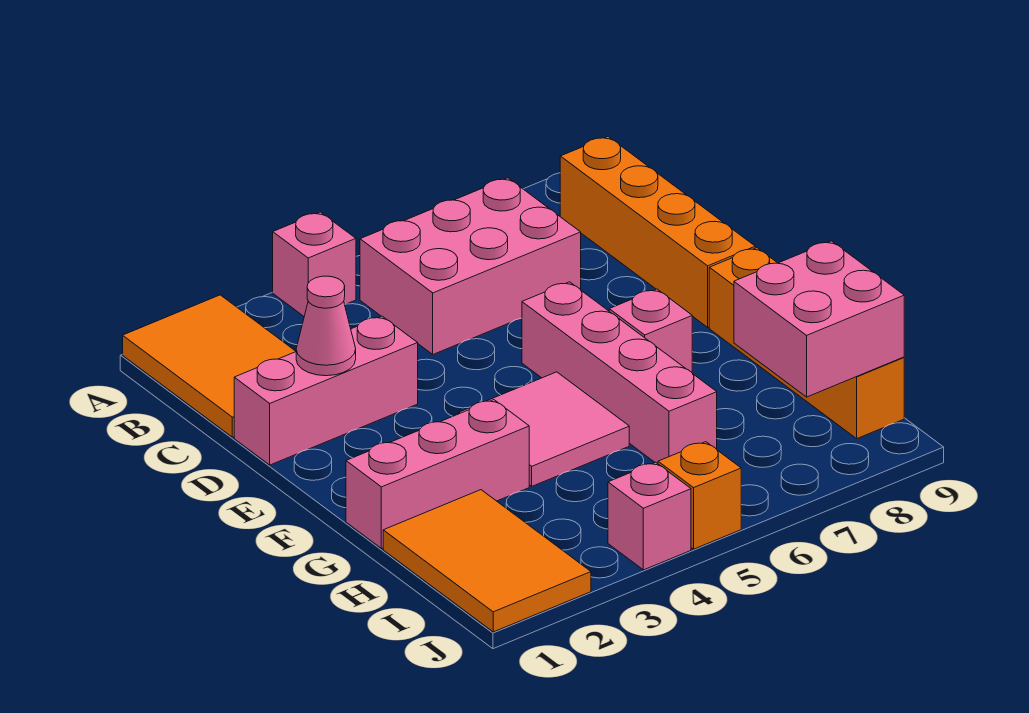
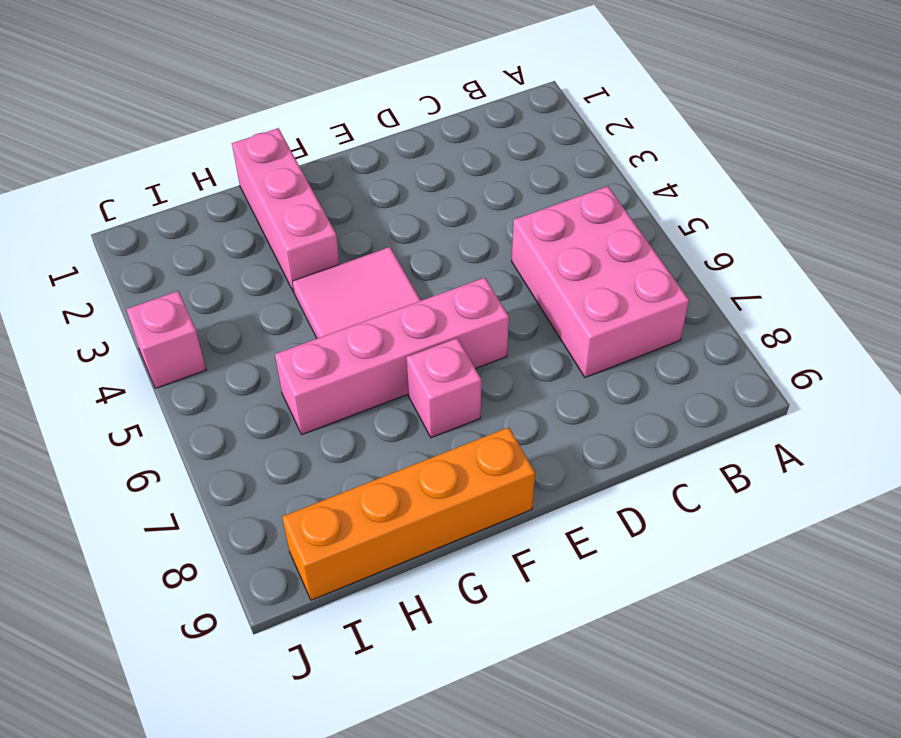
none -> orange 2x3 tile [123,295,296,437]
none -> pink 1x1 brick [273,212,356,316]
none -> orange 1x4 brick [560,137,755,327]

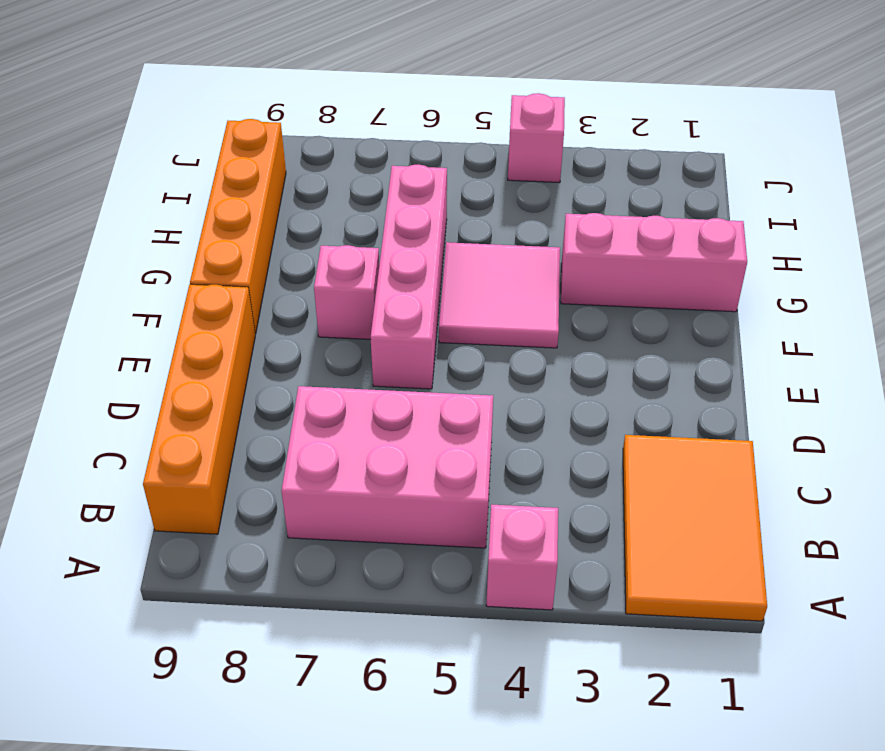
none -> pink 1x3 brick [234,316,418,465]
none -> orange 2x3 tile [383,490,591,632]
none -> orange 1x1 brick [658,442,741,549]

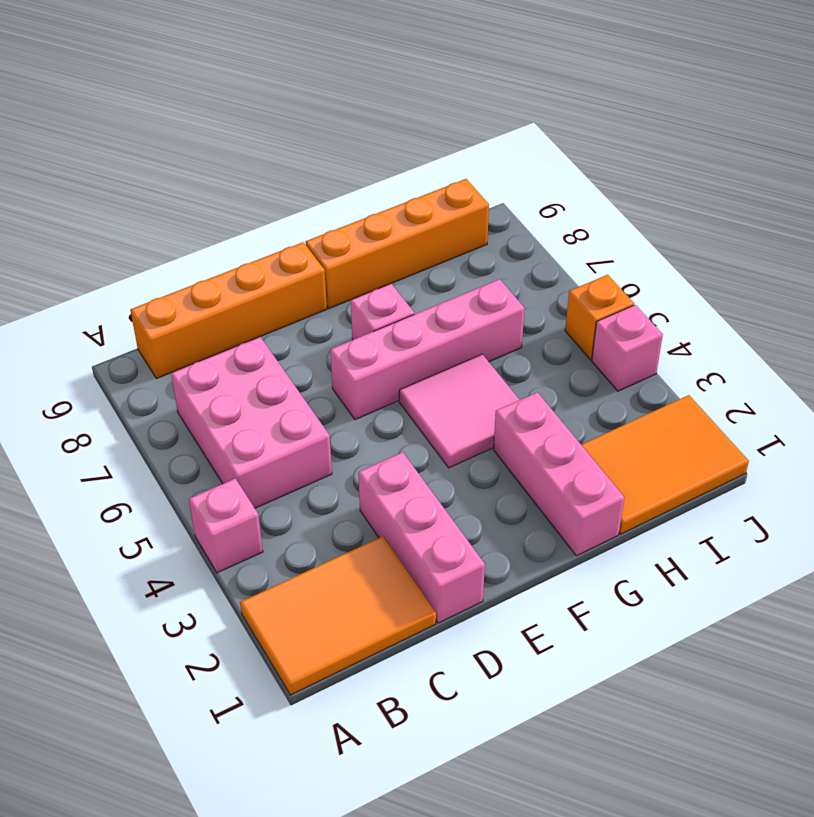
none -> pink 1x1 cone [296,276,356,376]
none -> pink 2x2 brick [734,241,904,397]

